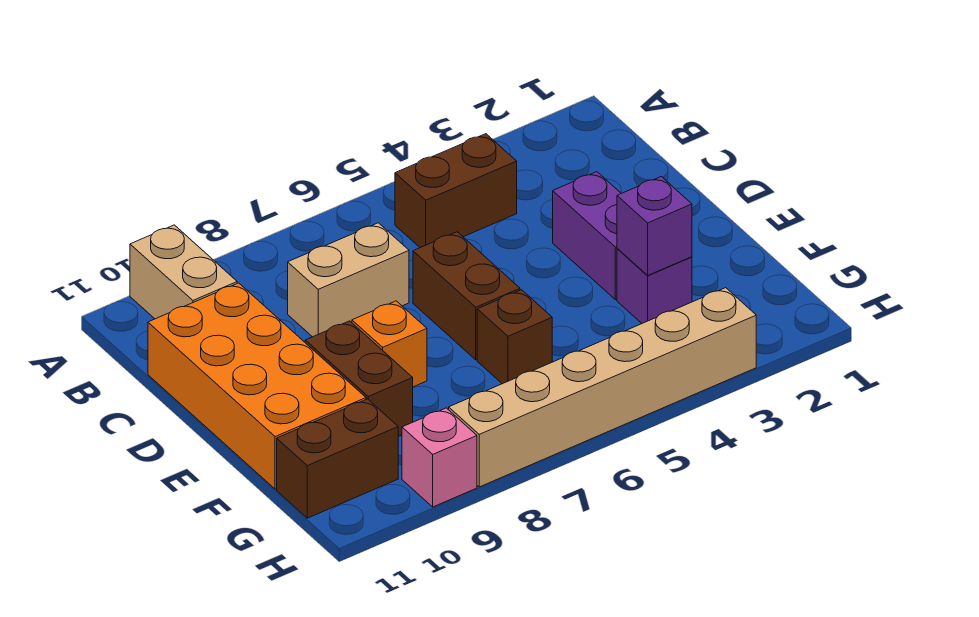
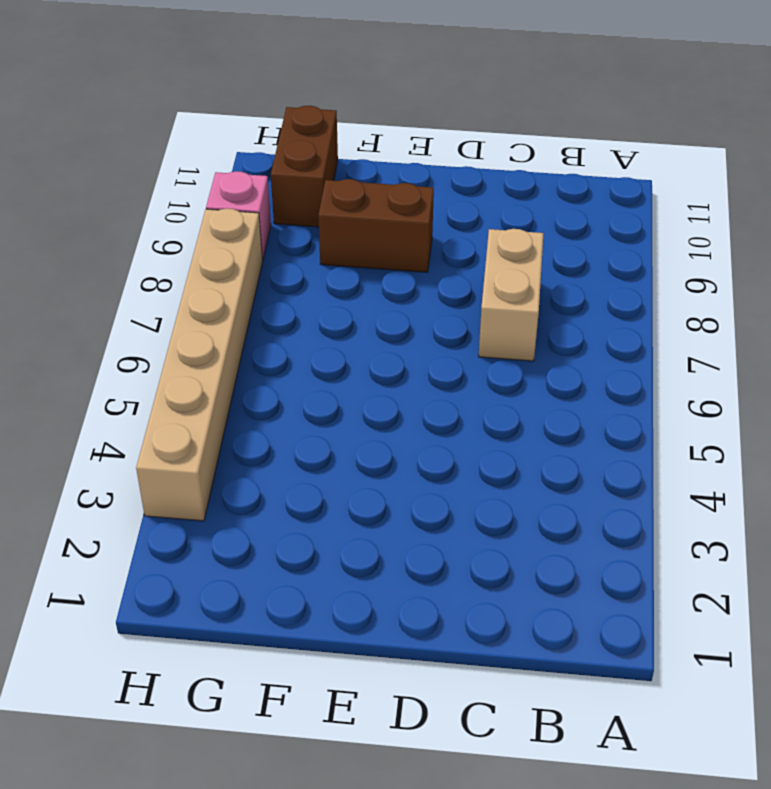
none -> tan 1x2 brick [130,225,237,319]
none -> brown 1x2 brick [395,134,517,248]
none -> orange 2x4 brick [148,283,366,489]

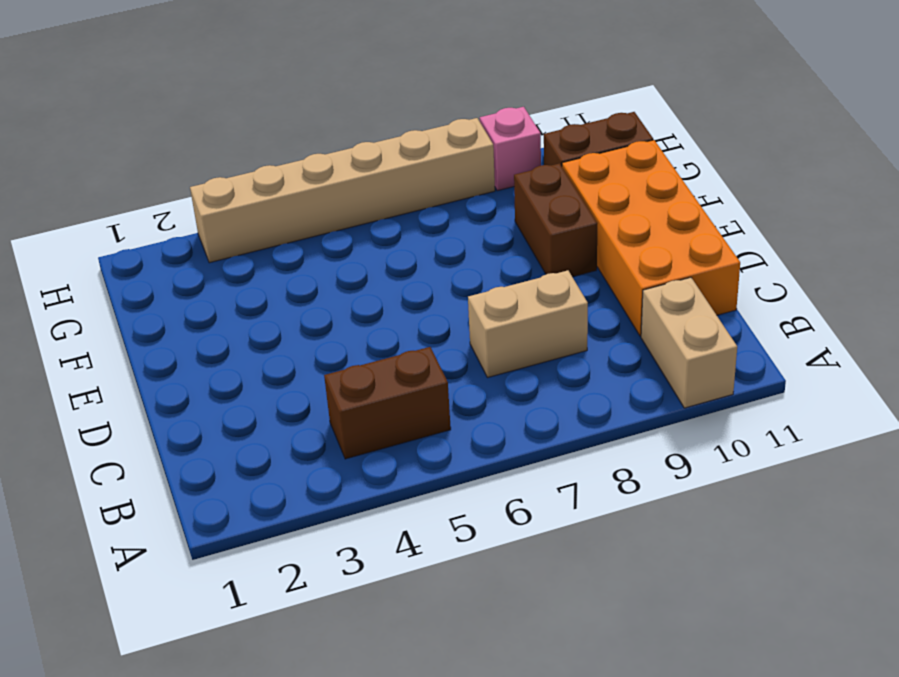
none -> purple 1x2 brick [553,172,621,300]
none -> brown 1x2 brick [413,232,520,360]
none -> orange 1x1 brick [352,301,427,387]

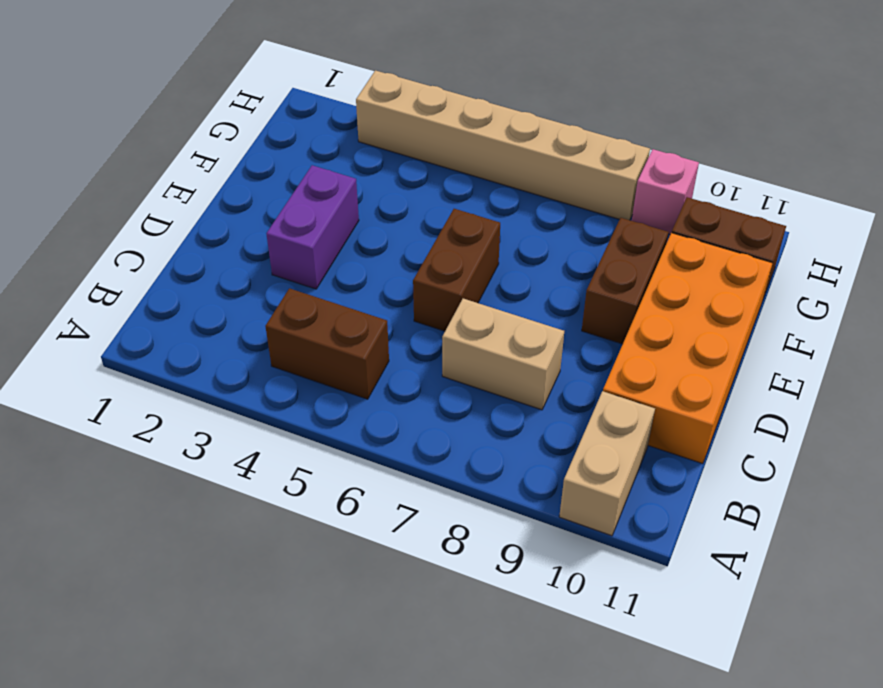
none -> orange 1x1 brick [352,301,427,387]
none -> purple 1x1 brick [617,249,692,323]
none -> brown 1x1 brick [477,290,552,384]

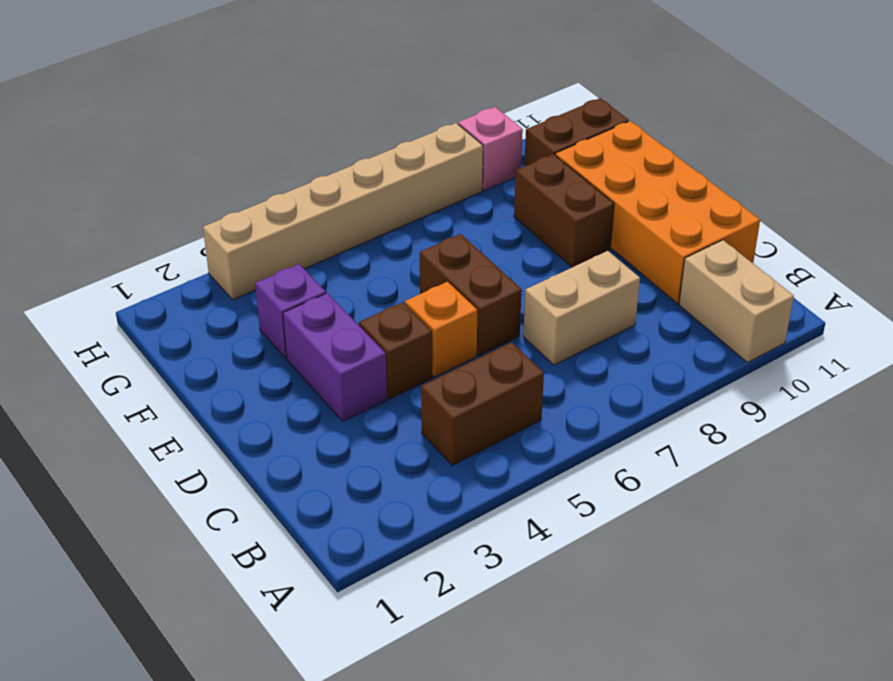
brown 1x1 brick [359,302,433,399] -> brown 1x1 brick moved to [477,290,552,384]
orange 1x1 brick [405,282,477,377] -> orange 1x1 brick moved to [352,301,427,387]
none -> purple 1x1 brick [617,177,692,276]

